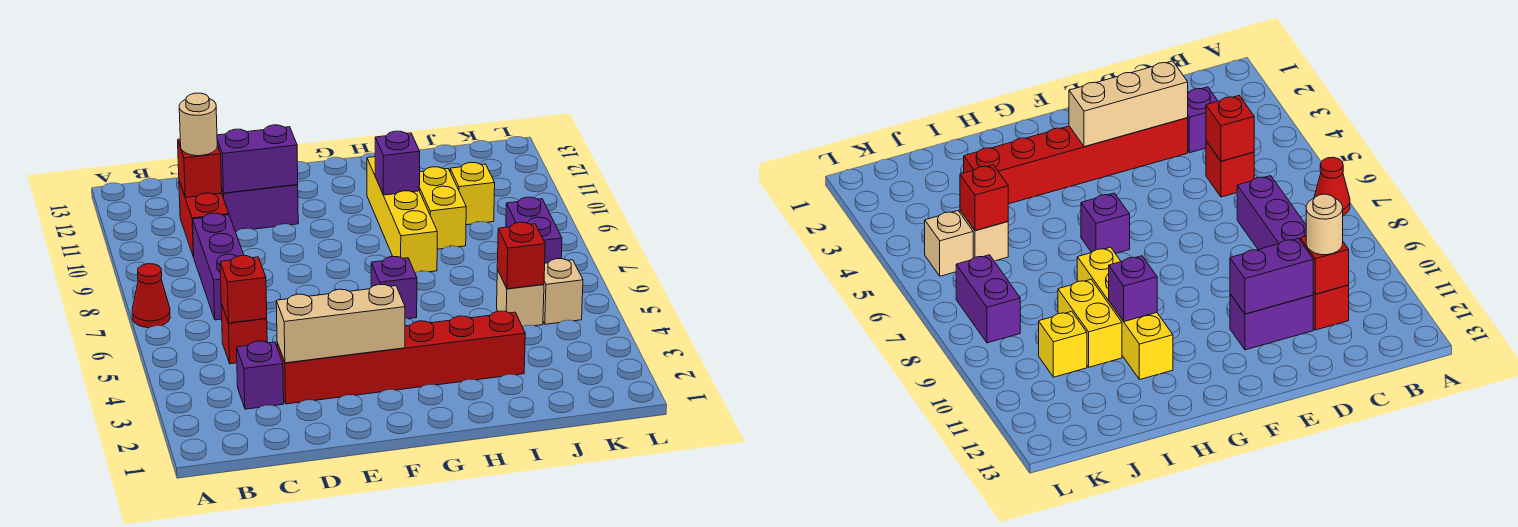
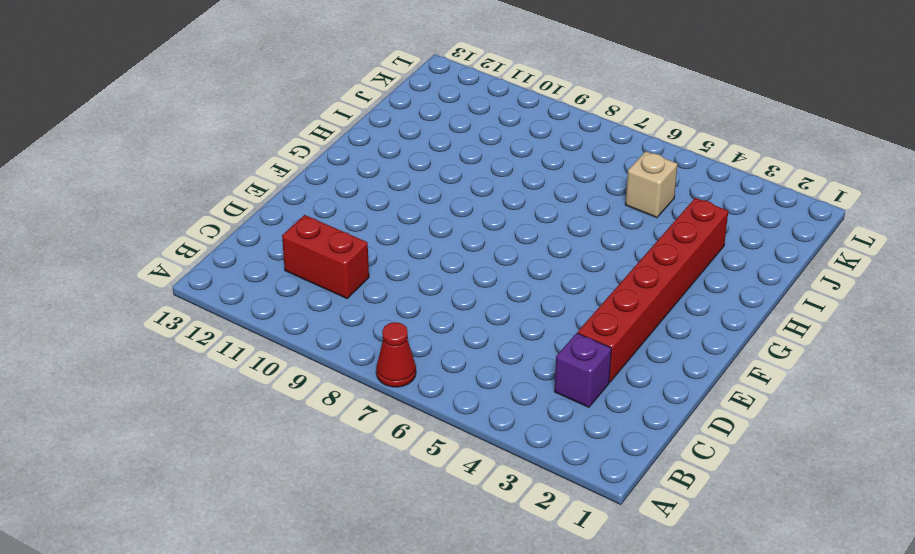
none -> red 1x1 brick [221,304,267,364]
none -> purple 1x3 brick [193,213,244,320]
none -> purple 1x2 brick [222,185,298,231]

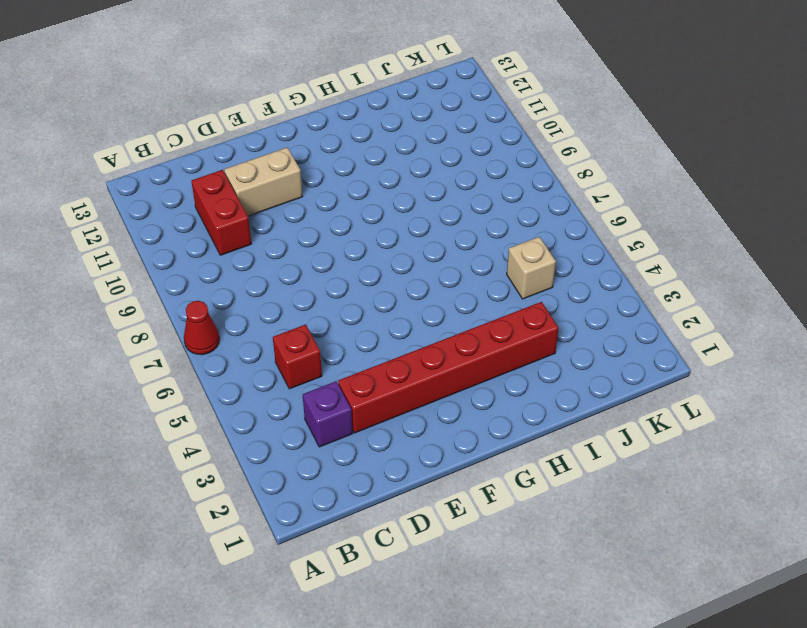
tan 1x2 brick [224,147,303,216] -> purple 1x2 brick [222,185,298,231]
none -> purple 1x3 brick [193,213,244,320]
none -> purple 1x1 brick [371,256,417,319]
none -> yellow 1x4 brick [367,157,437,273]

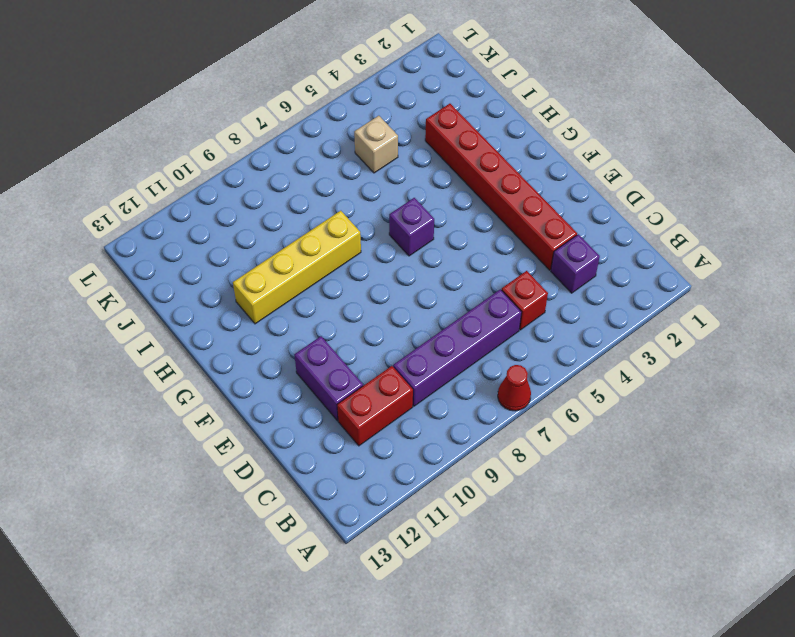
purple 1x4 brick [393,289,522,406] -> purple 1x3 brick [193,213,244,320]
none -> yellow 1x2 brick [419,167,466,249]
none -> yellow 1x1 brick [450,163,495,225]
none -> tan 1x1 brick [543,259,583,324]

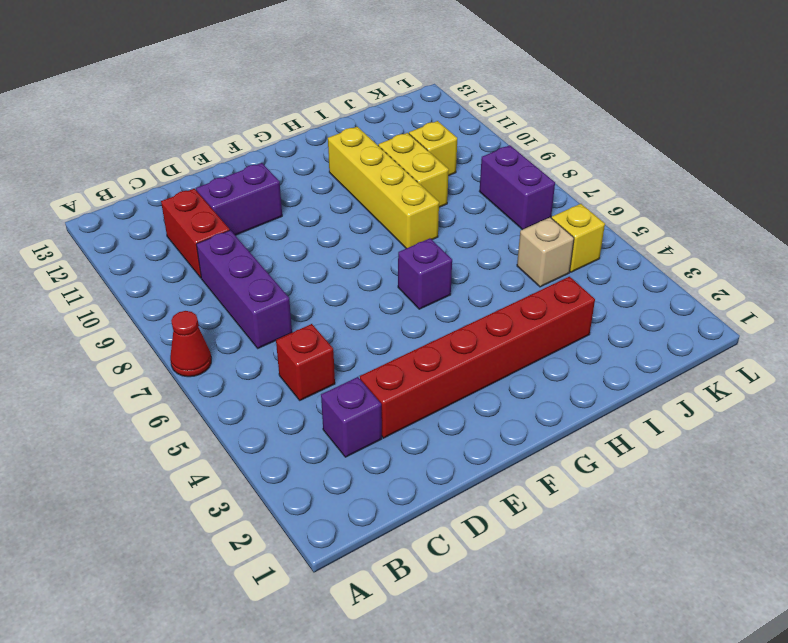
yellow 1x1 brick [552,204,605,272] -> tan 1x1 brick [543,259,583,324]
none -> red 1x1 brick [220,256,267,323]
none -> red 1x1 brick [178,139,222,198]
none -> tan 1x3 brick [276,284,405,363]

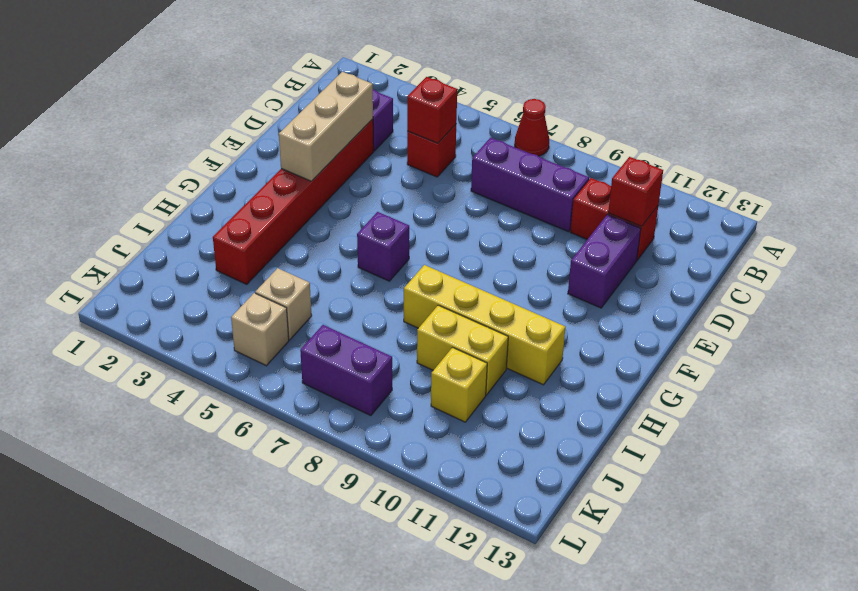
none -> purple 1x2 brick [217,125,298,193]
none -> purple 1x1 brick [375,131,420,195]
none -> red 1x1 brick [497,222,545,289]

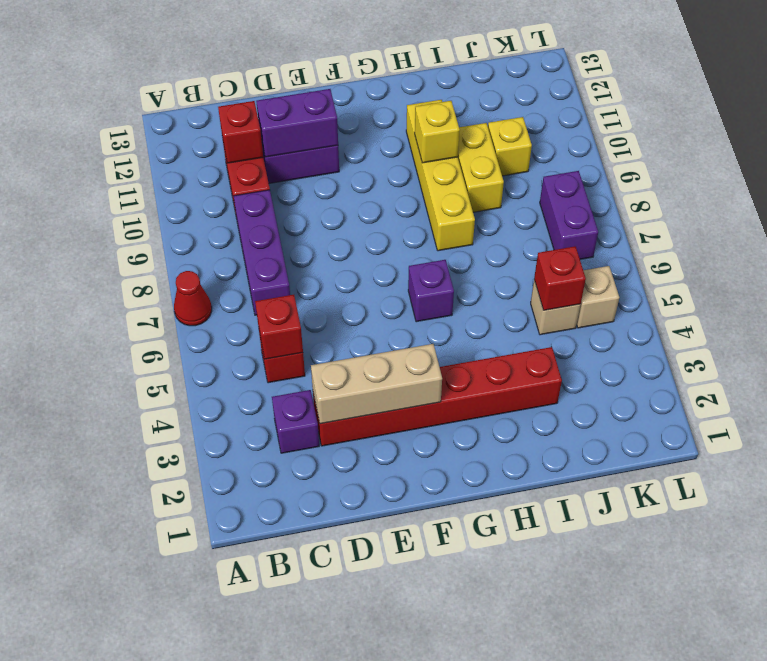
yellow 1x1 brick [415,101,460,163] -> purple 1x1 brick [375,131,420,195]
none -> tan 1x1 round brick [179,93,217,156]

